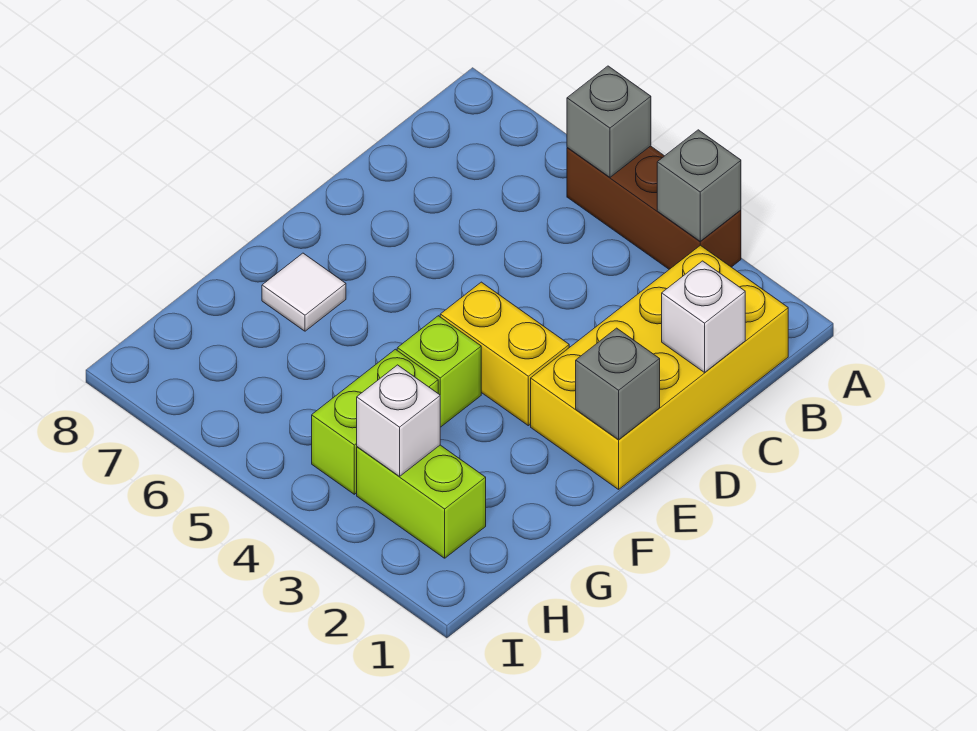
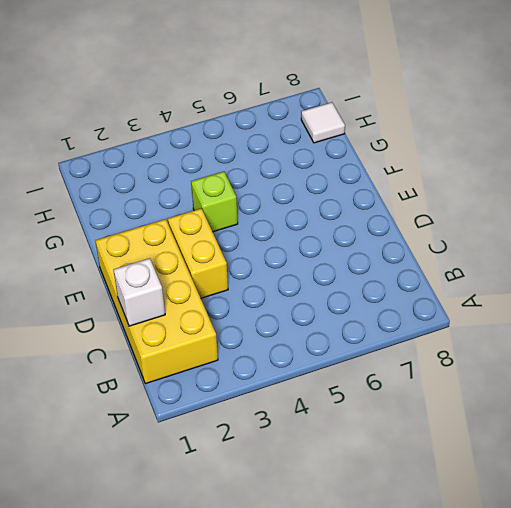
yellow 1x2 brick [168,208,228,298] -> yellow 1x2 brick turned to [440,282,569,426]
white 1x1 tile [301,102,345,143] -> white 1x1 tile moved to [262,253,346,331]
none -> brown 1x3 brick [567,146,741,269]
none -> lime 1x2 brick [312,349,438,494]
none -> lime 1x2 brick [357,445,486,558]

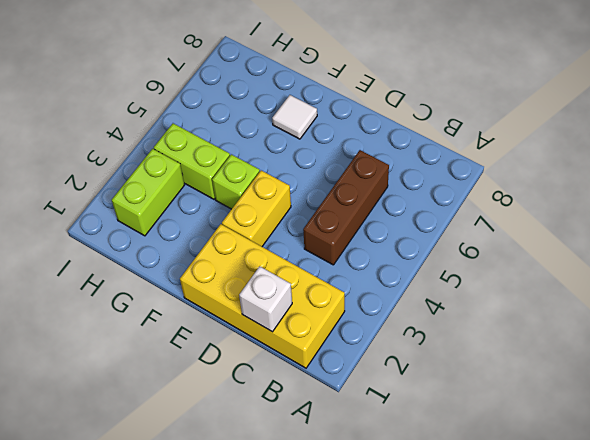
brown 1x3 brick [303,150,389,265] -> brown 1x3 brick moved to [567,146,741,269]
none -> grey 1x1 brick [657,130,741,241]
none -> grey 1x1 brick [567,66,651,177]
none -> grey 1x1 brick [576,328,660,440]

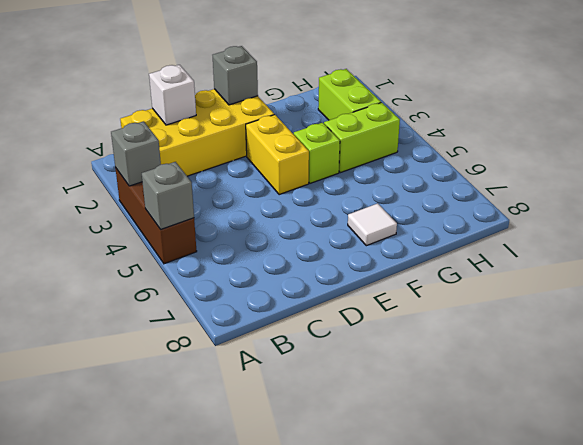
none -> white 1x1 brick [357,365,440,476]

